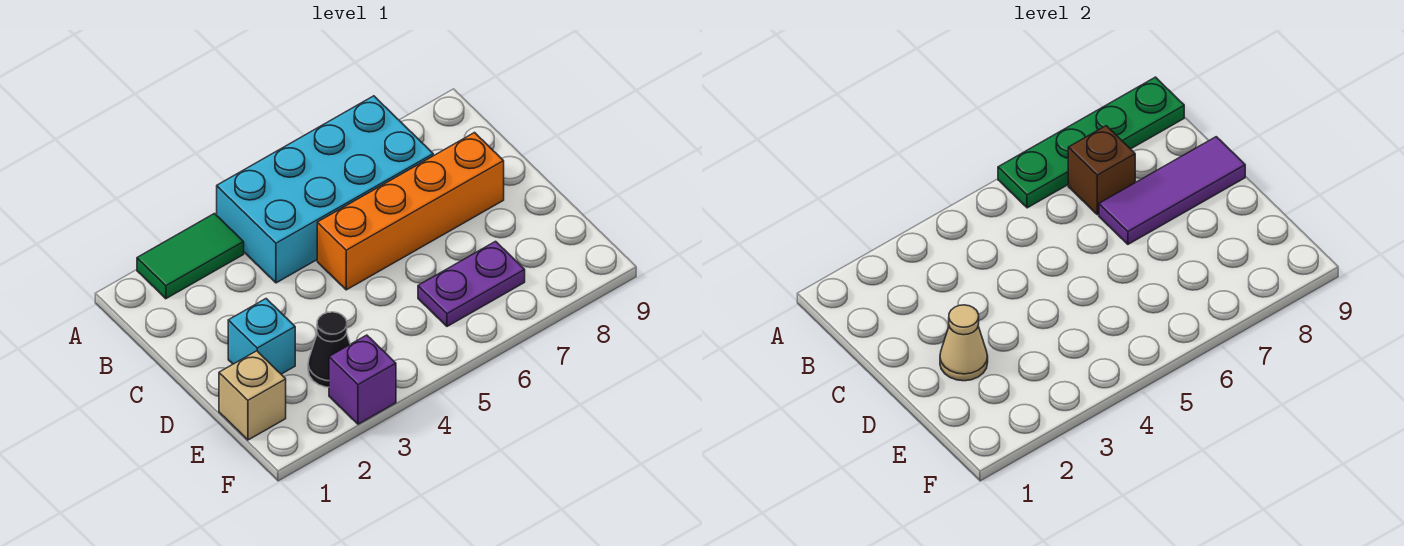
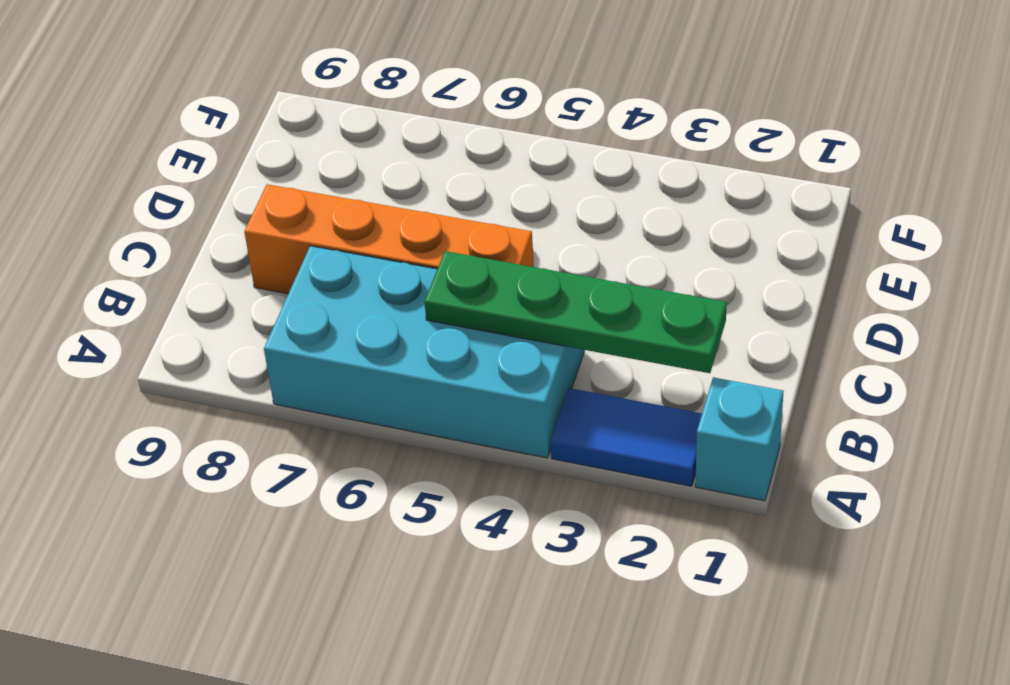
cyan 1x1 brick [695,377,783,501] -> cyan 1x1 brick moved to [228,299,295,374]
blue 1x2 tile [551,388,702,486] -> green 1x2 tile [137,214,244,299]
green 1x4 plate [424,251,727,373] -> green 1x4 plate moved to [998,77,1184,208]
none -> tan 1x1 brick [219,351,286,440]
none -> black 1x1 cone [308,312,350,387]
none -> purple 1x2 plate [418,241,525,326]

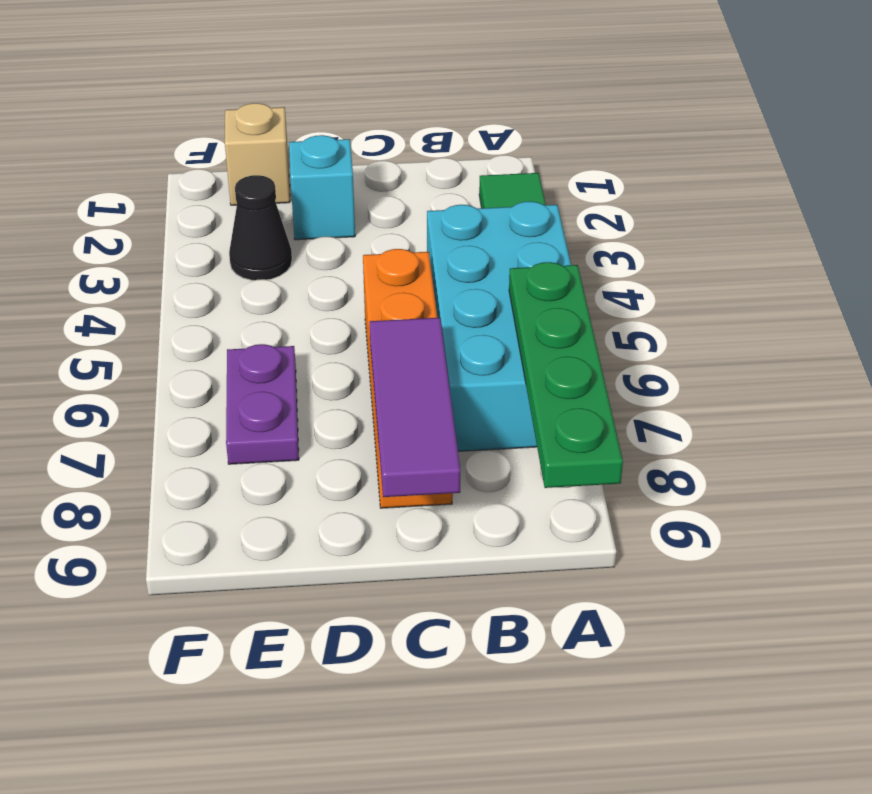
none -> purple 1x1 brick [329,335,396,424]
none -> brown 1x1 brick [1068,126,1135,215]
none -> tan 1x1 cone [940,305,988,381]

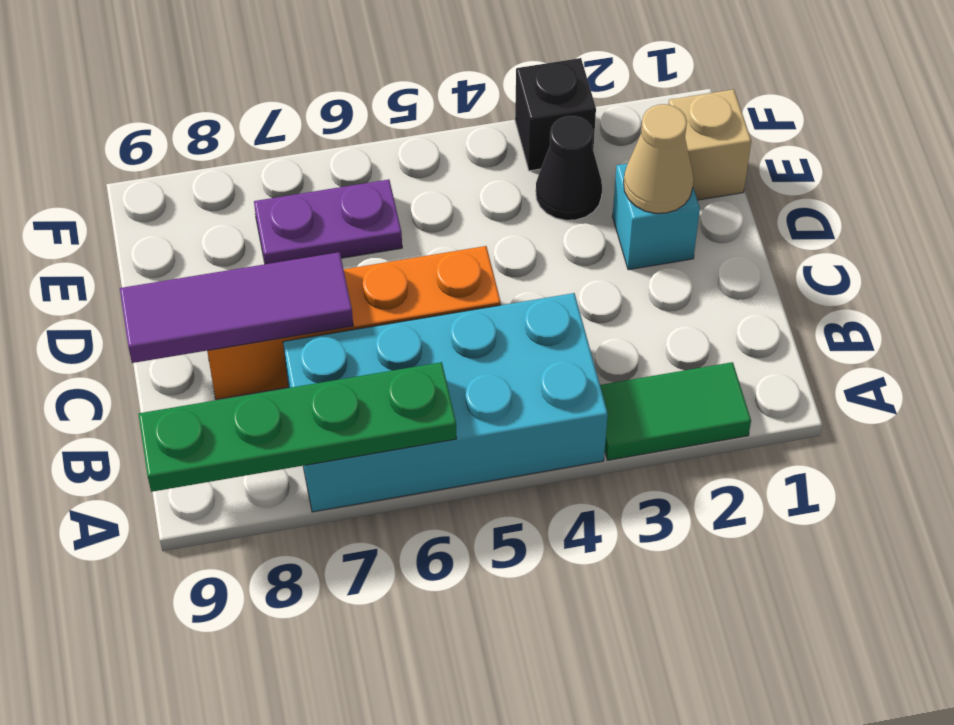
black 1x1 brick [515,58,596,171] -> purple 1x1 brick [329,335,396,424]
none -> brown 1x1 brick [1068,126,1135,215]

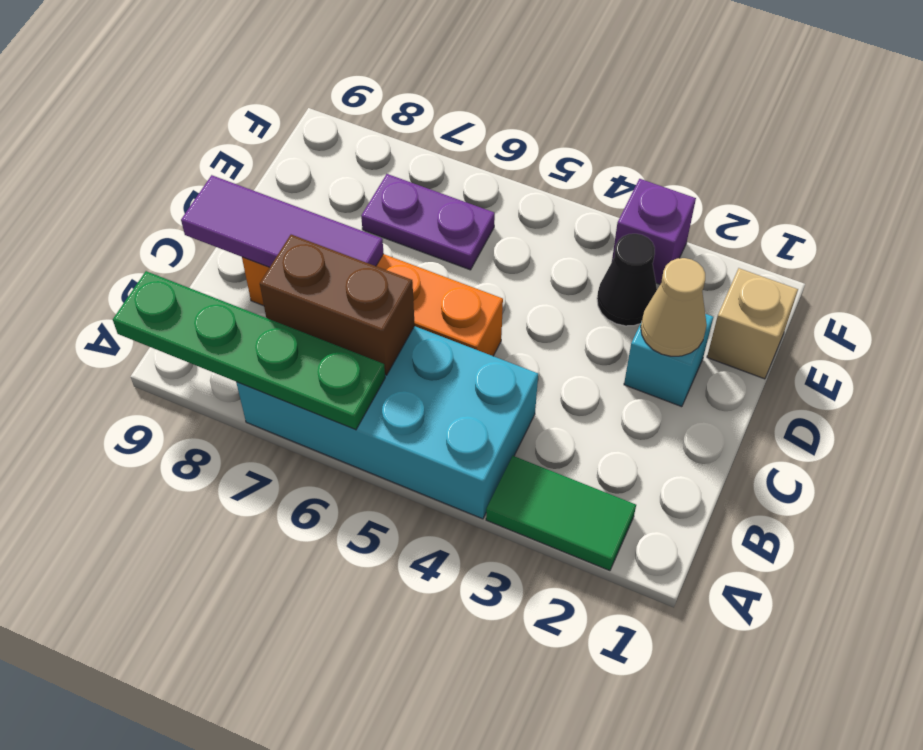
brown 1x2 brick [260,235,415,375] -> brown 1x1 brick [1068,126,1135,215]

